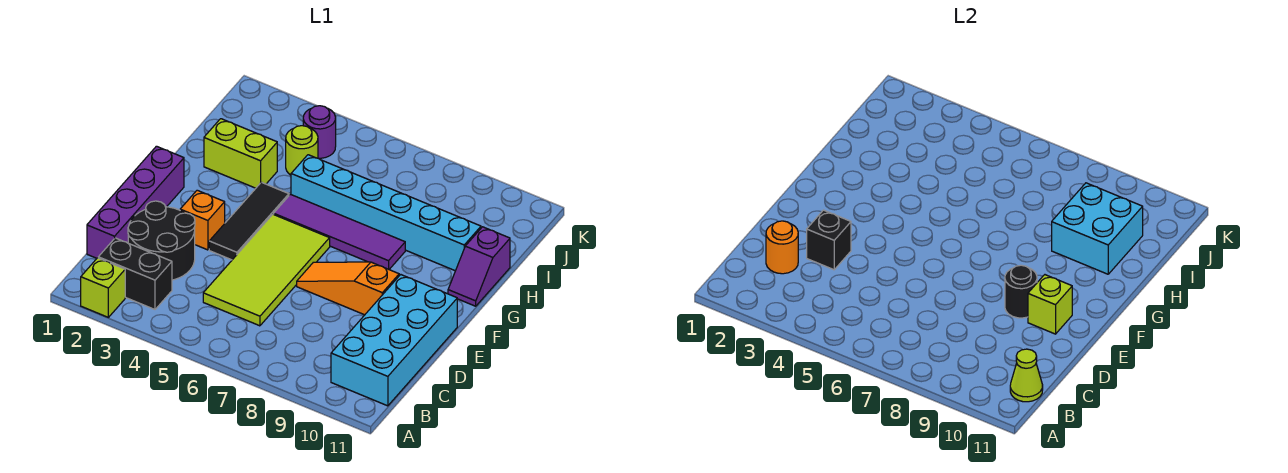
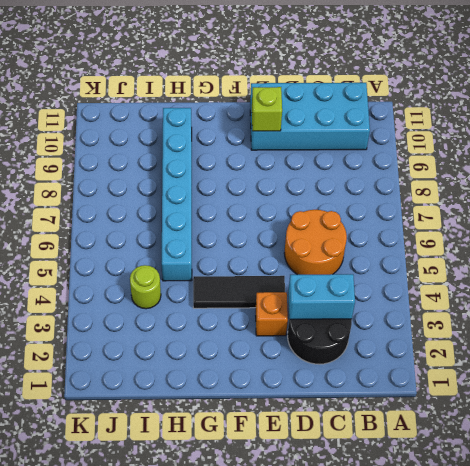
cyan 1x2 brick [288,274,355,319] -> black 1x1 brick [807,210,851,270]
orange 2x2 round brick [284,210,347,275] -> lime 2x4 tile [203,214,330,326]
none -> lime 1x1 brick [81,258,125,317]
none -> black 1x2 brick [98,238,172,309]
none -> purple 1x4 brick [87,146,184,258]

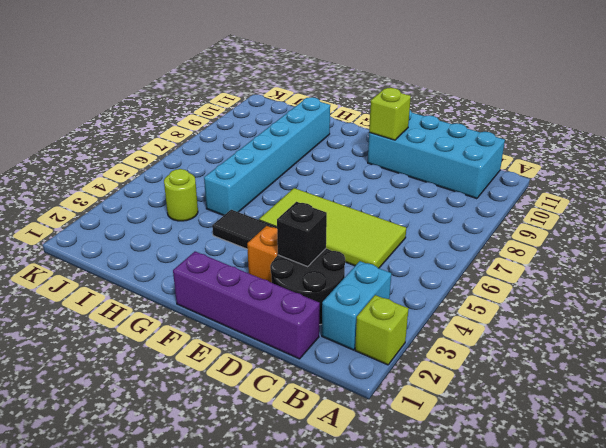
cyan 1x2 brick [322,261,391,350] -> black 1x2 brick [98,238,172,309]
none -> orange 1x3 slope [297,262,399,315]
none -> purple 1x4 tile [274,194,405,269]
none -> purple 1x2 slope [448,227,510,306]

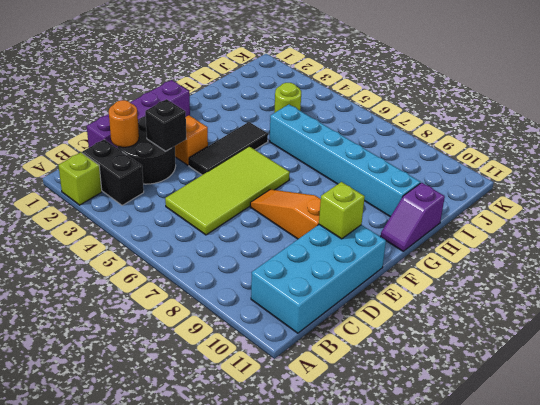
none -> purple 1x4 tile [274,194,405,269]
none -> lime 1x2 brick [204,119,277,188]
none -> purple 1x1 round brick [303,106,336,158]

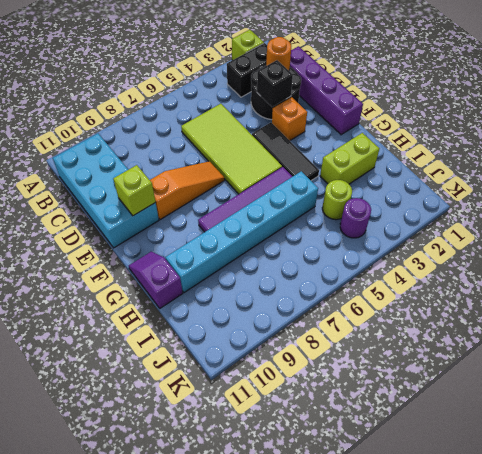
none -> lime 1x1 cone [1010,349,1043,402]
none -> black 1x1 round brick [1005,265,1037,318]
none -> cyan 2x2 brick [1052,183,1143,274]

